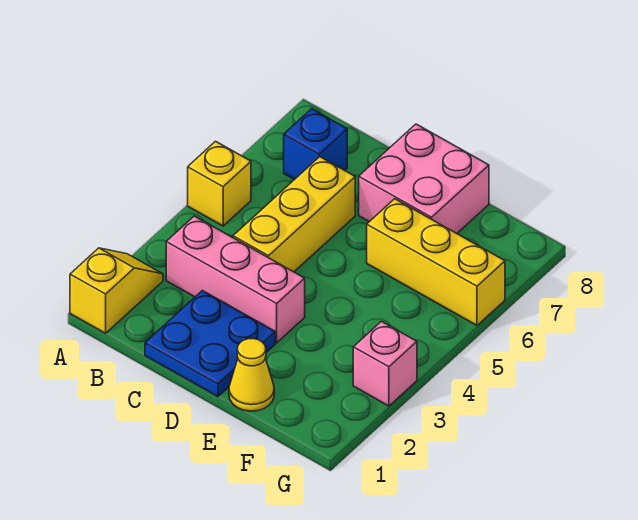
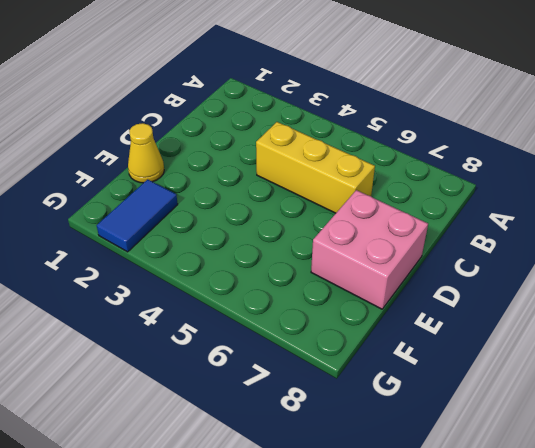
blue 1x2 tile [97,179,178,252] -> none
none -> yellow 1x2 slope [70,248,163,333]
none -> yellow 1x1 brick [188,141,251,226]

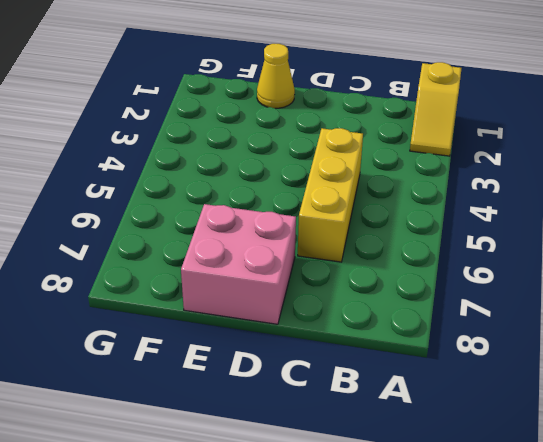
none -> yellow 1x1 brick [188,141,251,226]
none -> pink 1x3 brick [166,216,305,343]

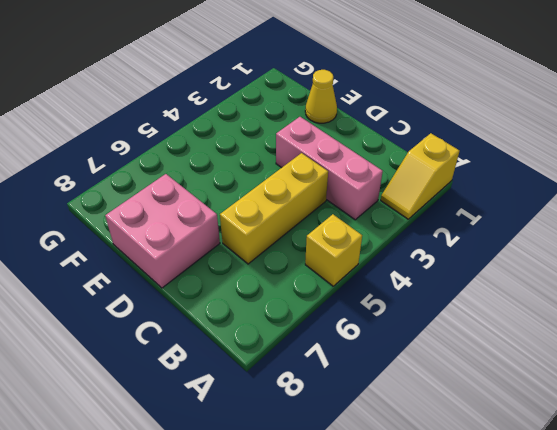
none -> blue 1x1 brick [284,109,347,180]
none -> blue 2x2 plate [145,291,275,397]

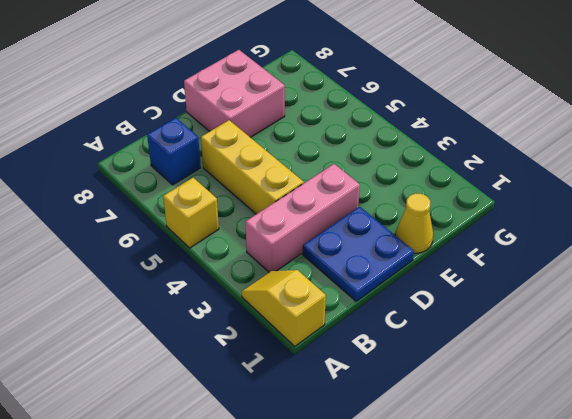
none -> yellow 1x3 brick [367,199,505,325]
none -> pink 1x1 brick [353,321,417,406]

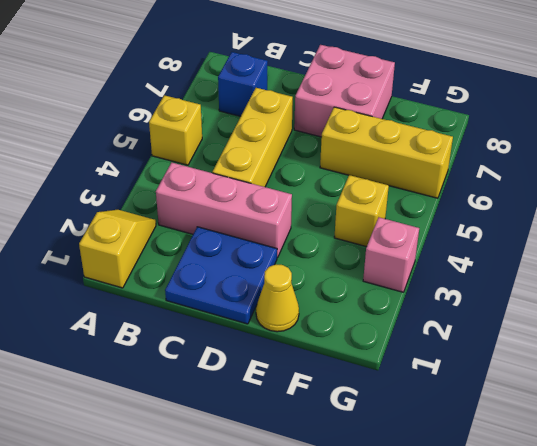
yellow 1x1 brick [334,175,389,247] -> none

